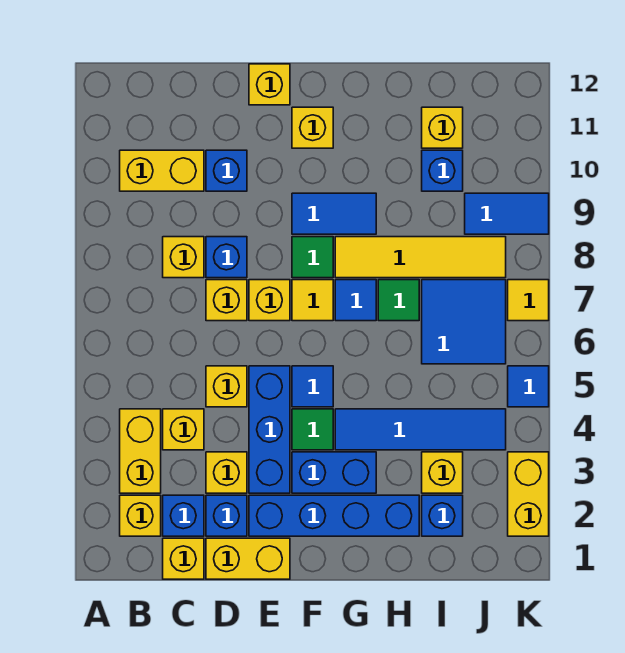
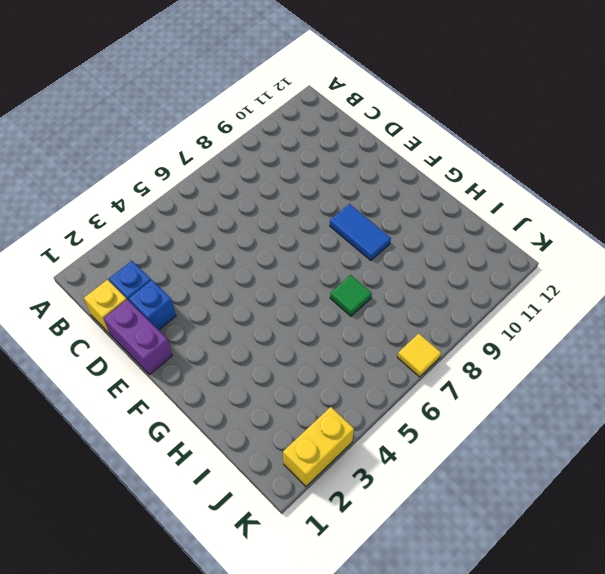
purple 1x2 brick [104,299,172,375] -> yellow 1x2 brick [206,538,290,579]
none -> yellow 1x1 brick [120,495,161,536]
none -> yellow 1x2 brick [120,409,161,493]
none -> yellow 1x2 brick [120,150,204,191]
none -> yellow 1x1 brick [163,409,204,450]

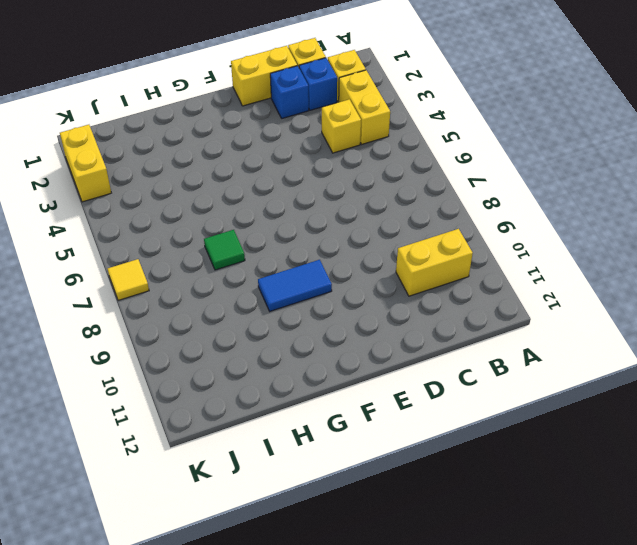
none -> yellow 1x1 brick [163,237,204,278]
none -> yellow 1x1 brick [206,452,247,493]
none -> yellow 1x1 brick [206,366,247,407]
none -> yellow 1x1 brick [206,280,247,321]

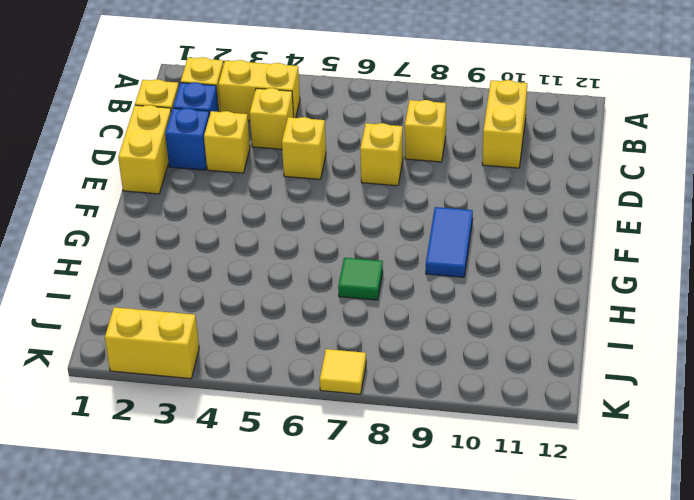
none -> blue 1x1 brick [206,237,247,278]
none -> blue 1x1 brick [206,150,247,191]
none -> blue 1x4 brick [249,495,419,536]
none -> blue 1x3 brick [249,366,290,493]

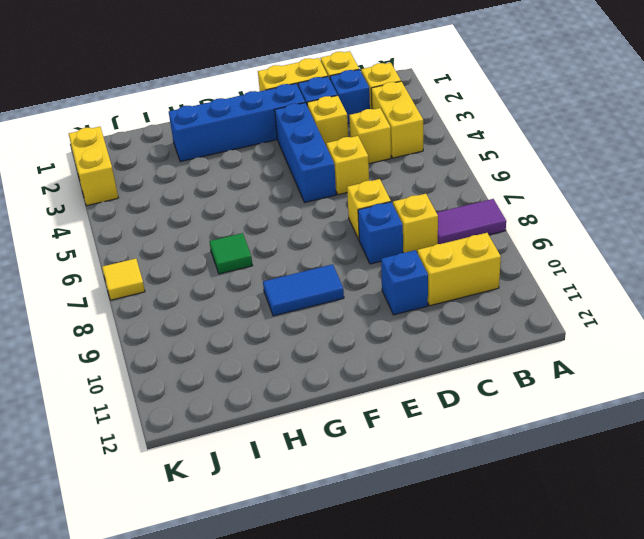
purple 1x2 tile [436,199,506,244] -> none
none -> yellow 1x1 brick [249,280,290,321]
none -> yellow 1x1 brick [249,64,290,105]
none -> blue 1x2 brick [292,452,376,493]
none -> green 1x1 tile [292,409,333,450]

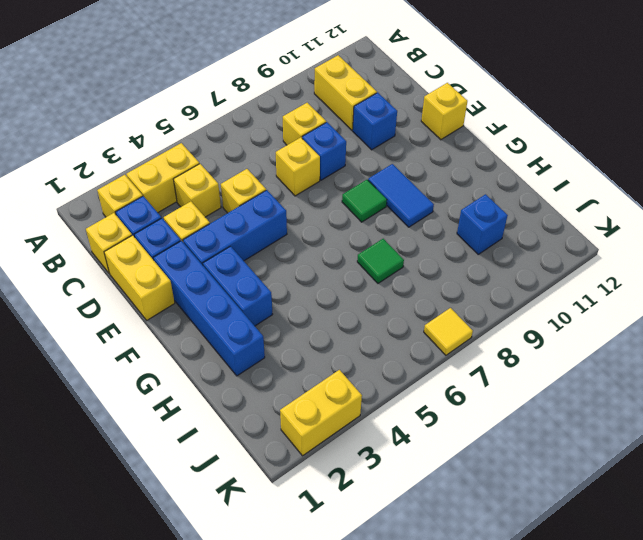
none -> yellow 1x1 brick [249,280,290,321]
none -> green 1x1 tile [292,409,333,450]
none -> blue 1x1 tile [292,366,333,407]
none -> yellow 1x1 tile [292,280,333,321]

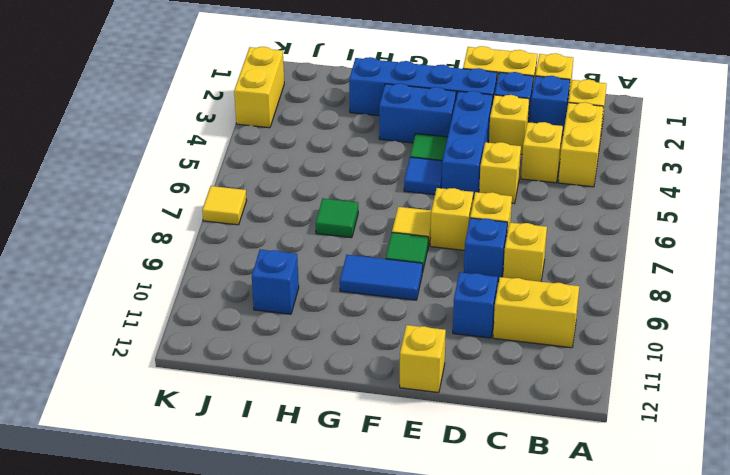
none -> yellow 1x1 brick [292,107,333,148]
none -> blue 1x4 tile [335,409,506,450]
none -> blue 1x1 tile [335,280,376,321]
none -> yellow 1x4 tile [335,237,506,278]

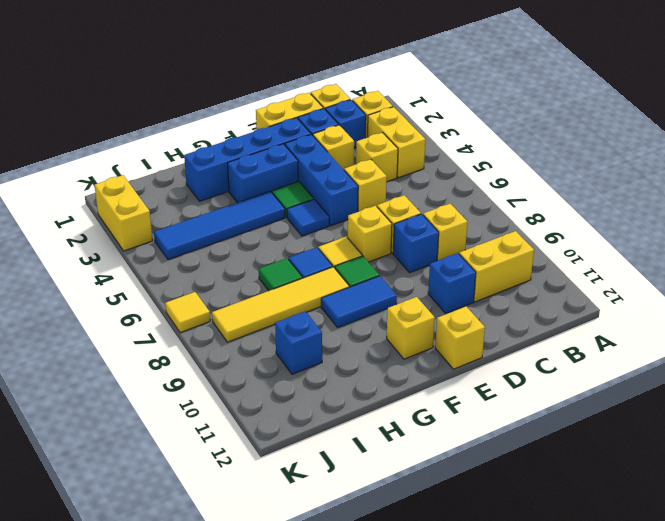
none -> blue 1x1 brick [422,495,463,536]
none -> yellow 1x1 brick [422,452,463,493]
none -> blue 2x2 tile [422,280,506,364]
none -> yellow 1x1 brick [422,107,463,148]

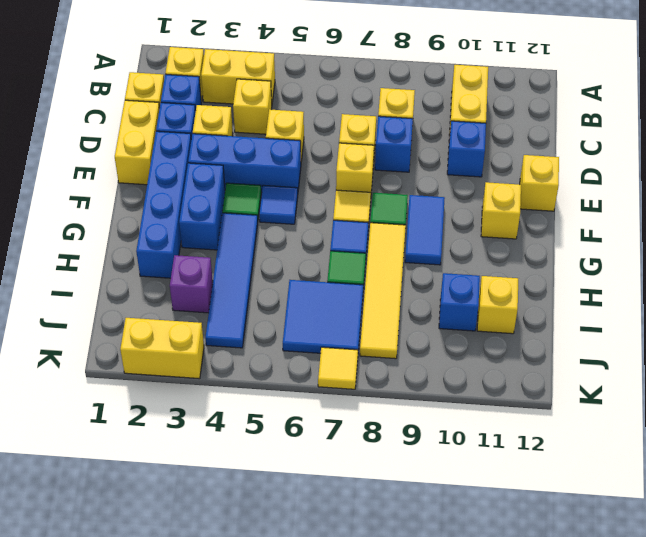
purple 1x1 brick [170,255,213,313] -> yellow 1x1 brick [422,452,463,493]
none -> blue 1x1 brick [422,495,463,536]
none -> blue 1x2 tile [465,193,549,234]
none -> blue 1x1 tile [508,366,549,407]

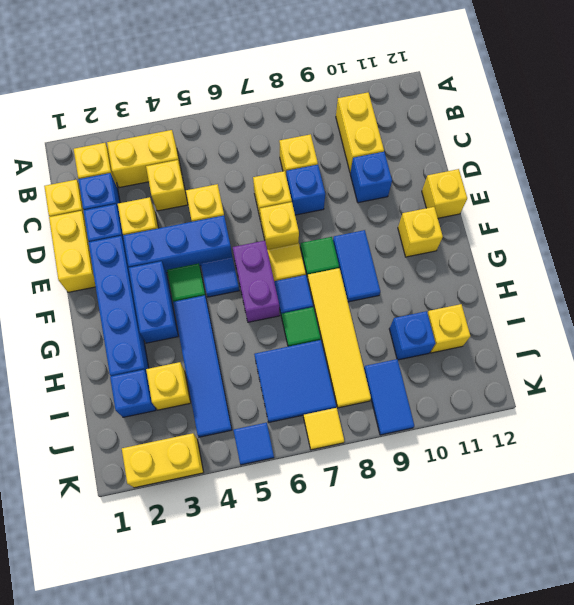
purple 1x2 brick [233,241,280,322] -> none

